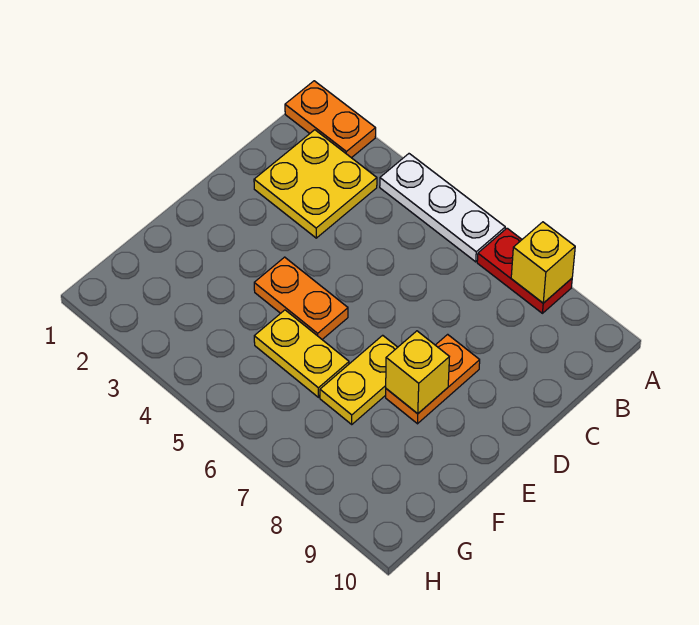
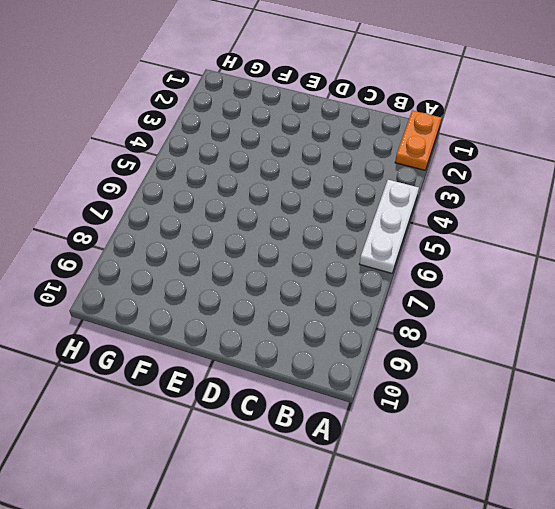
none -> red 1x2 plate [477,228,572,313]
none -> yellow 2x2 plate [254,130,377,238]

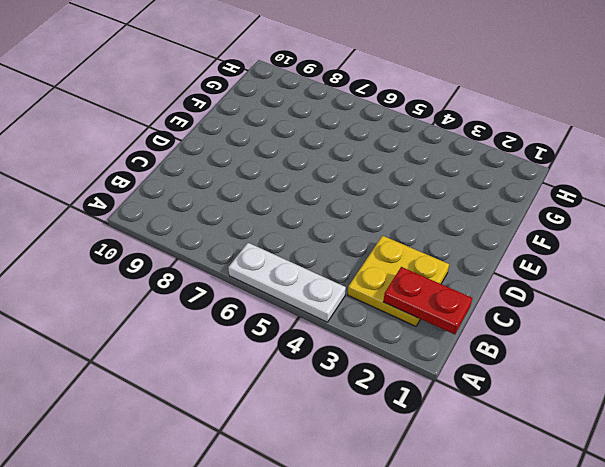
red 1x2 plate [383,267,472,334] -> red 1x2 plate moved to [477,228,572,313]
none -> orange 1x2 plate [285,81,376,158]
none -> orange 1x2 plate [386,334,480,424]

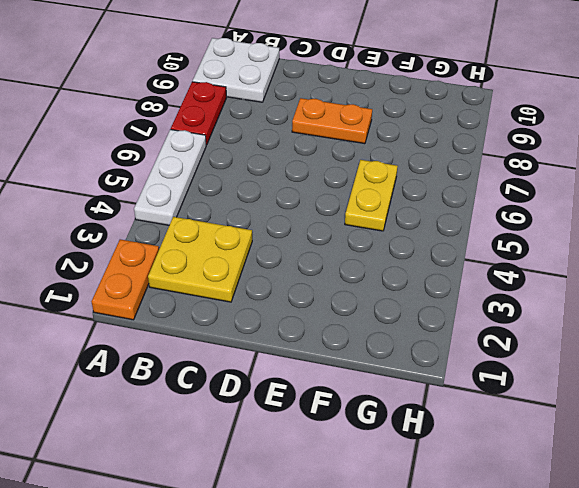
white 2x2 plate [193,38,279,102] -> none
none -> orange 1x2 plate [254,257,348,339]
none -> yellow 1x2 plate [320,335,398,424]

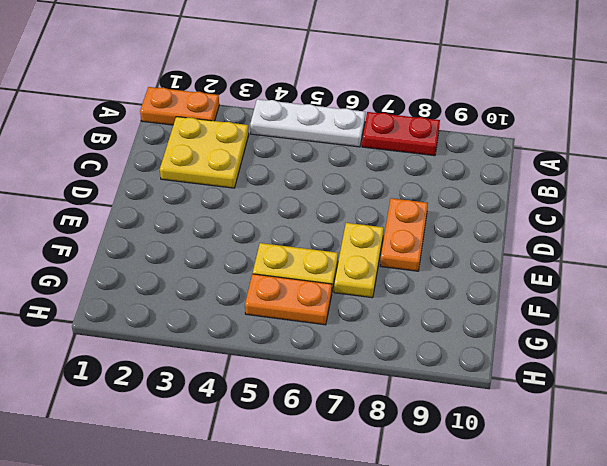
orange 1x2 plate [245,274,332,325] -> orange 1x2 plate moved to [254,257,348,339]
none -> yellow 1x1 brick [511,222,575,303]
none -> yellow 1x1 brick [386,331,449,414]

